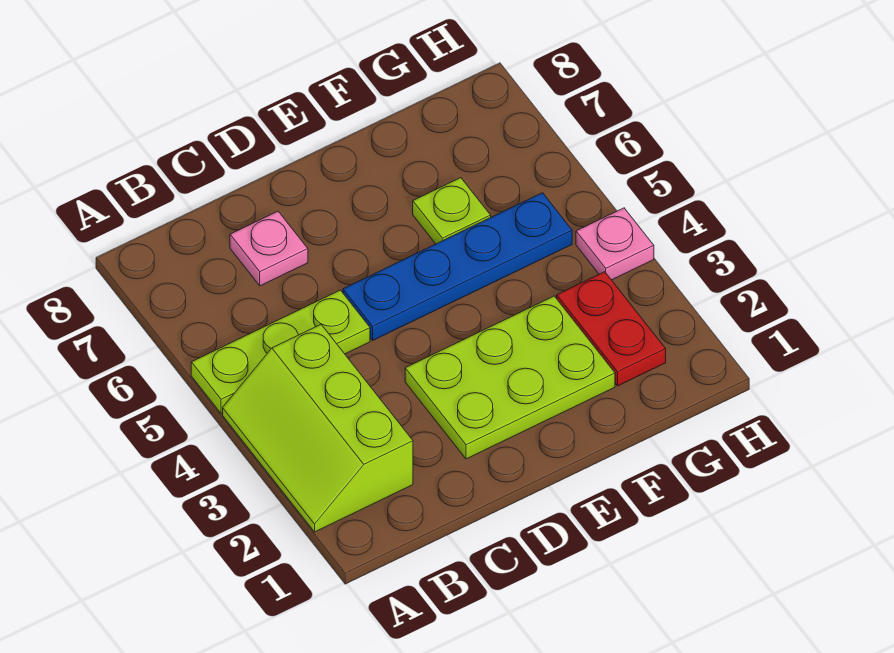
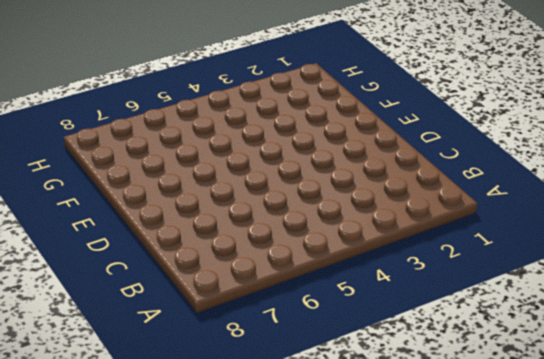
none -> lime 2x3 slope [223,325,413,532]
none -> lime 1x3 plate [191,290,370,414]

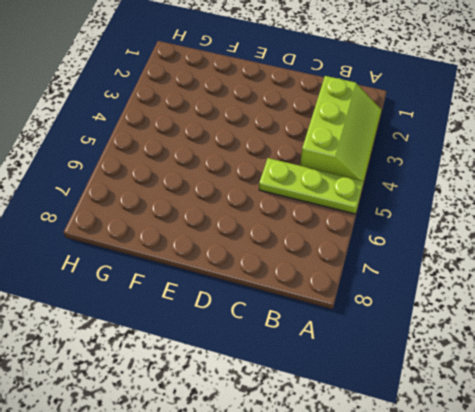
none -> pink 1x1 plate [230,211,308,286]
none -> lime 2x3 plate [405,296,615,459]

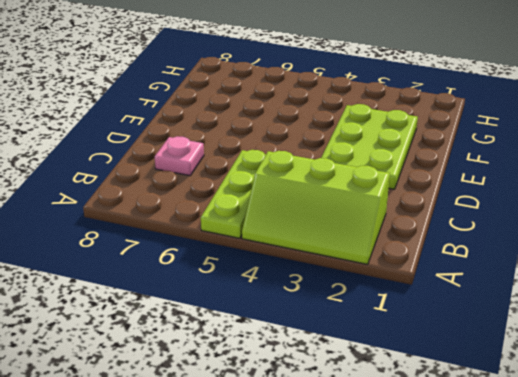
none -> blue 1x4 plate [343,193,572,340]
none -> lime 1x1 plate [413,178,491,244]

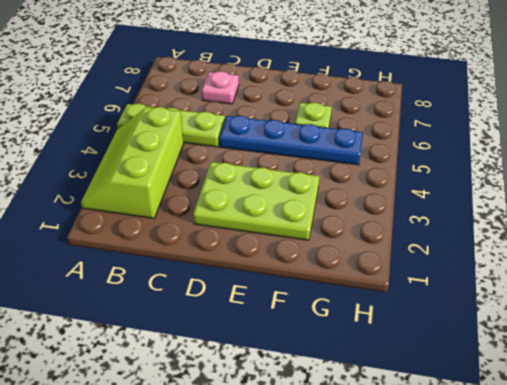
none -> red 1x2 plate [557,272,666,386]
none -> pink 1x1 plate [576,208,654,280]

